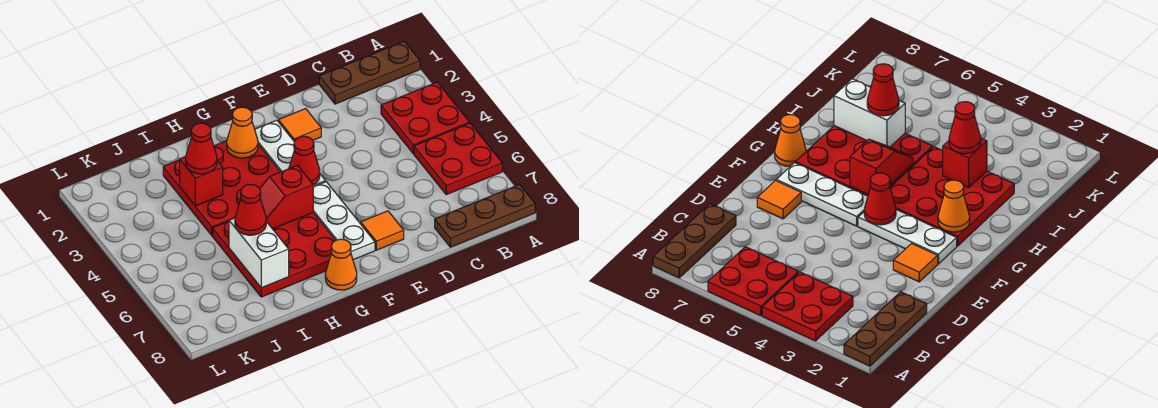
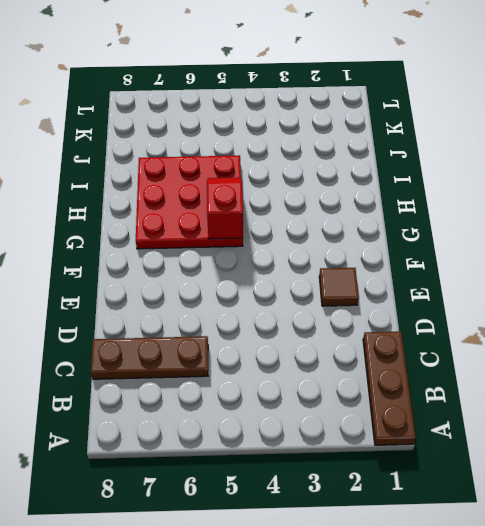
brown 1x3 plate [91,336,208,379] -> brown 1x3 plate turned to [435,185,535,247]
brown 1x1 tile [319,268,359,306] -> orange 1x1 tile [278,109,321,142]
none -> red 2x2 plate [381,82,469,154]
none -> red 2x2 plate [414,123,502,195]
none -> orange 1x1 tile [361,211,404,250]

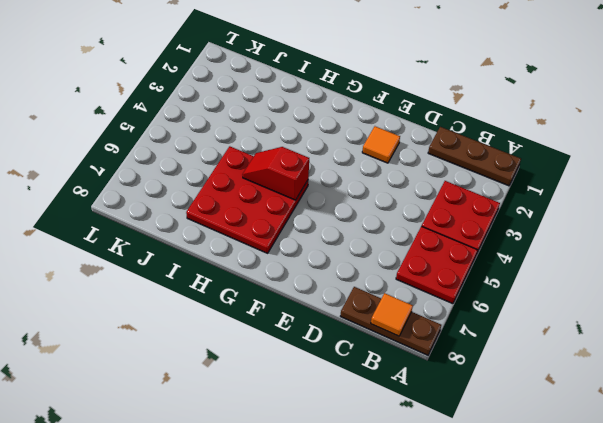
orange 1x1 tile [371,293,413,336] -> orange 1x1 tile moved to [361,211,404,250]
none -> white 1x3 plate [255,120,326,187]
none -> white 1x3 plate [313,182,375,260]
none -> red 3x3 plate [163,141,280,236]

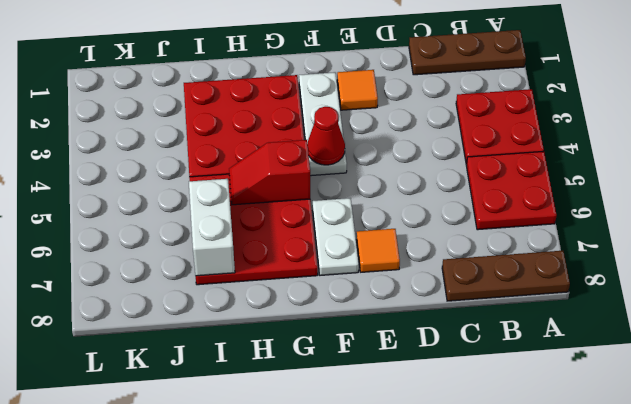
white 1x2 plate [313,198,359,275] -> white 1x3 plate [313,182,375,260]
none -> orange 1x1 cone [325,239,357,290]
none -> orange 1x1 cone [227,107,258,158]
none -> red 1x1 brick [180,157,223,206]

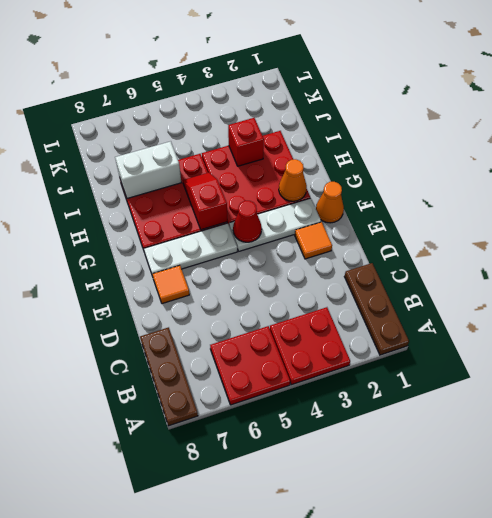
orange 1x1 cone [316,182,344,223] -> orange 1x1 cone moved to [325,239,357,290]
none -> red 1x1 cone [186,123,217,174]
none -> red 1x1 cone [235,184,266,235]

